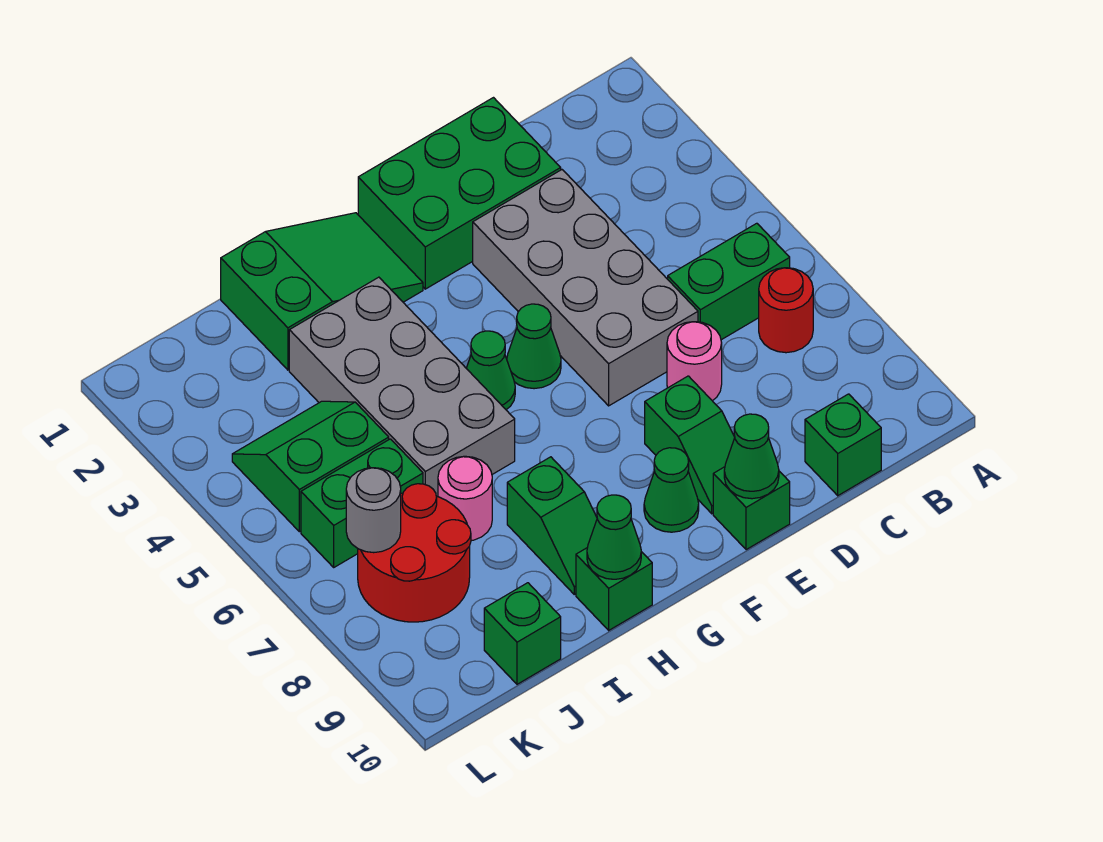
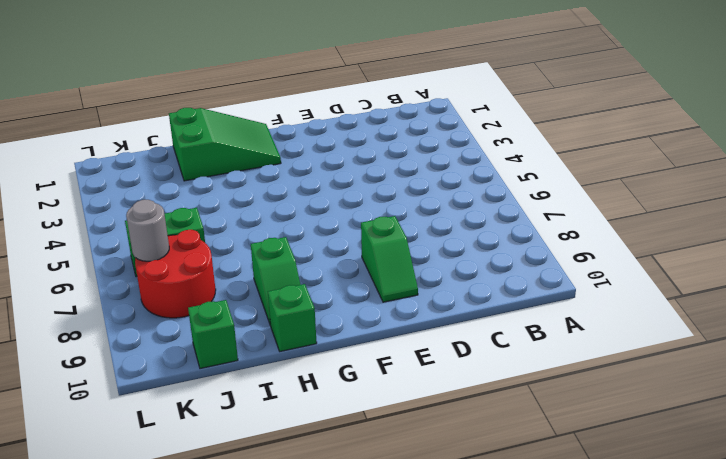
none -> green 1x2 brick [668,223,790,340]
none -> red 1x1 round brick [759,268,813,353]
none -> green 1x1 brick [805,394,881,496]

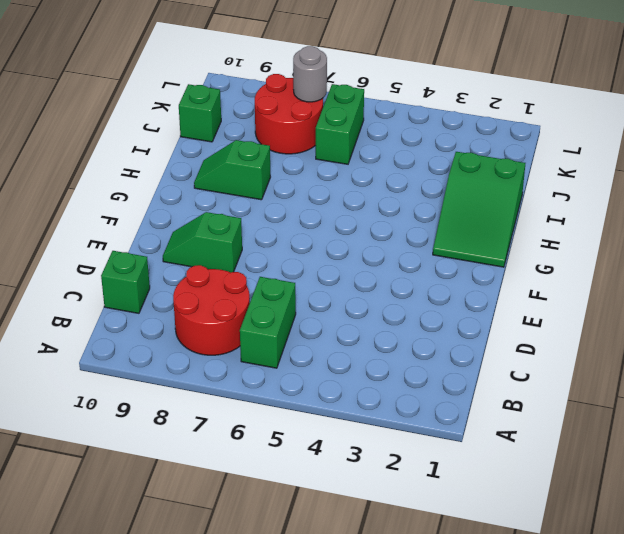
red 2x2 round brick [173,265,250,355] -> red 1x1 round brick [759,268,813,353]
none -> green 2x3 brick [358,98,561,289]
none -> grey 2x4 brick [473,170,698,406]
none -> pink 1x1 round brick [667,322,722,401]

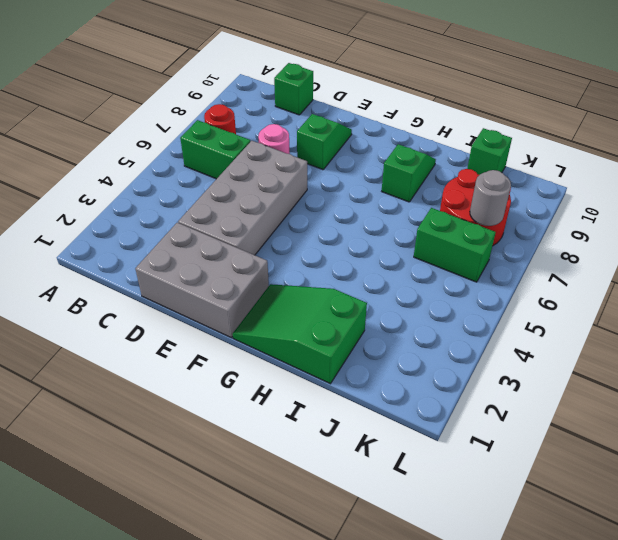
grey 2x3 brick [135,223,269,338] -> green 2x3 brick [358,98,561,289]
none -> green 1x1 brick [713,467,790,550]
none -> green 1x1 cone [507,304,561,389]
none -> green 1x1 cone [644,448,699,532]

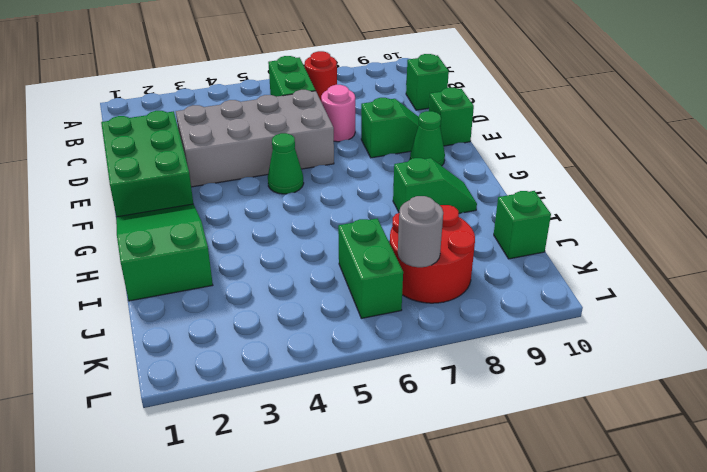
none -> green 1x1 cone [466,331,515,410]
none -> grey 2x4 brick [289,277,515,497]
none -> green 1x1 brick [576,547,652,630]

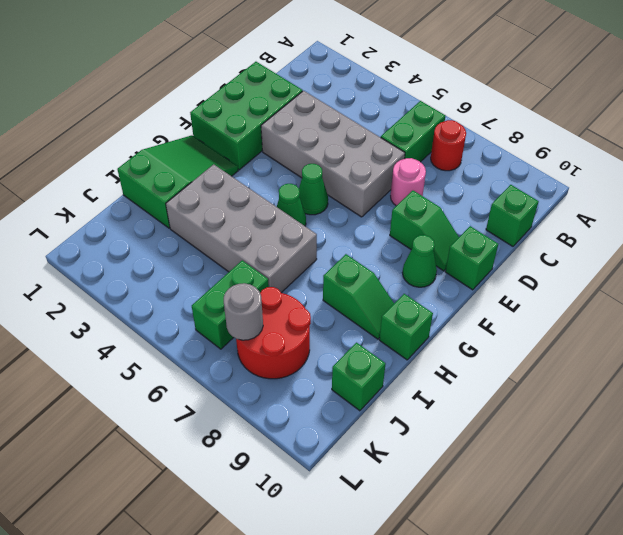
none -> pink 1x1 round brick [438,456,492,540]
none -> green 2x2 slope [232,401,389,532]
none -> green 1x1 cone [724,414,779,499]

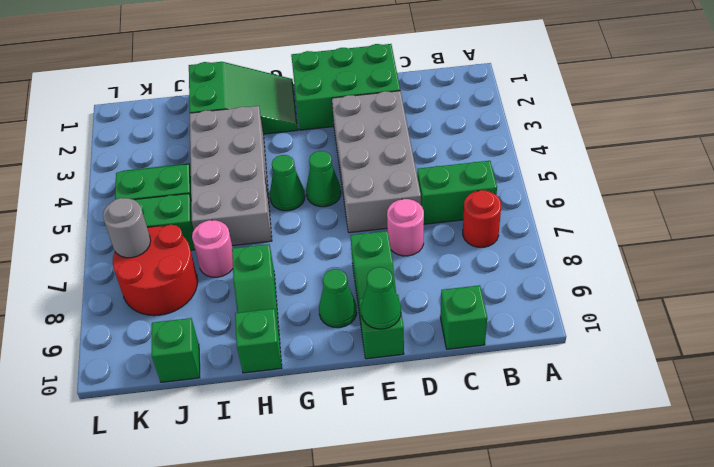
none -> green 1x1 cone [587,495,641,579]

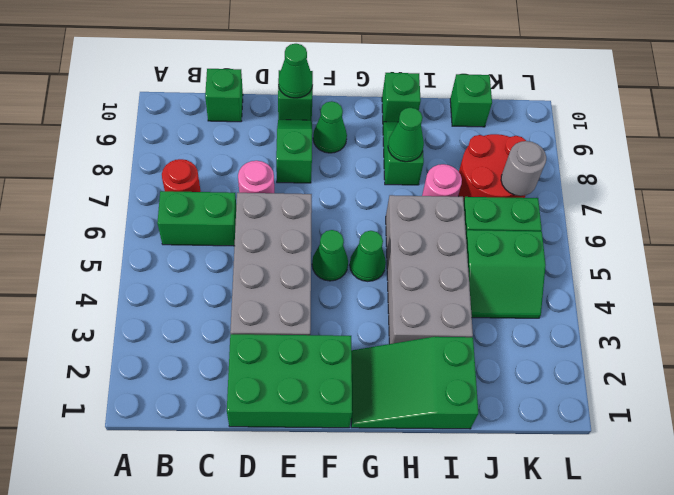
green 1x1 cone [388,108,424,162] -> green 1x1 cone moved to [587,495,641,579]

